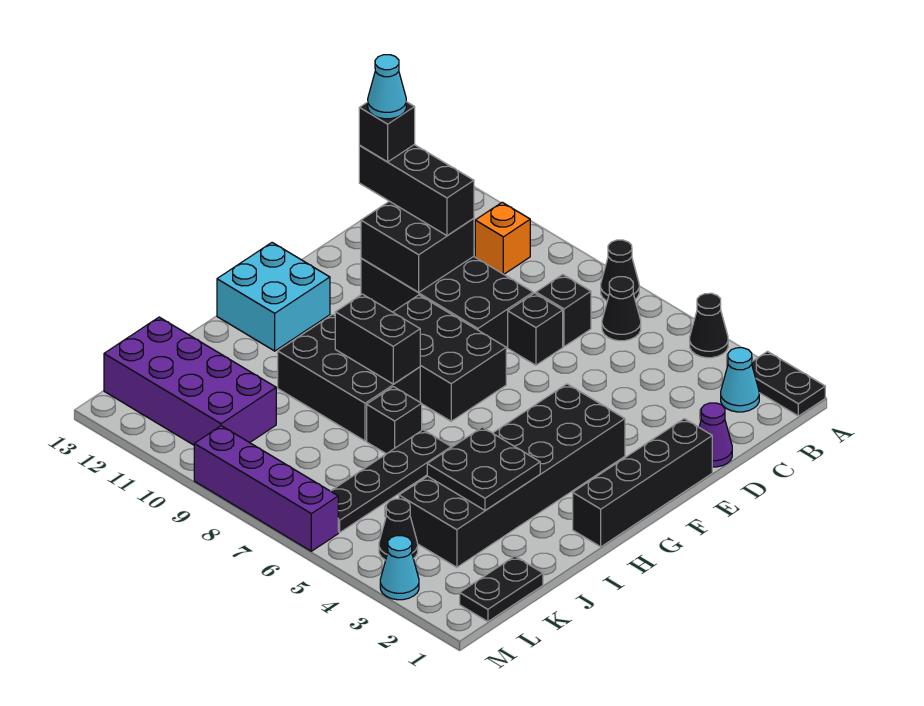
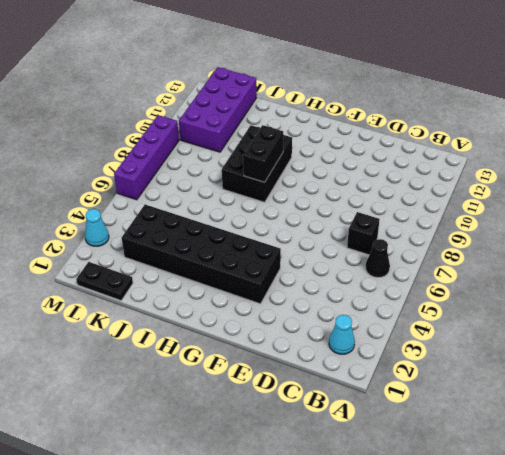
none -> black 1x2 plate [752,352,825,416]
none -> black 1x1 cone [690,293,728,358]
none -> black 1x1 cone [601,240,639,301]

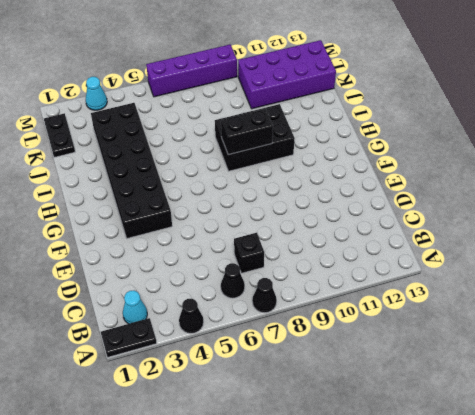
none -> orange 1x1 brick [475,202,530,274]
none -> purple 1x1 cone [699,403,732,467]
none -> black 1x1 brick [508,293,563,365]

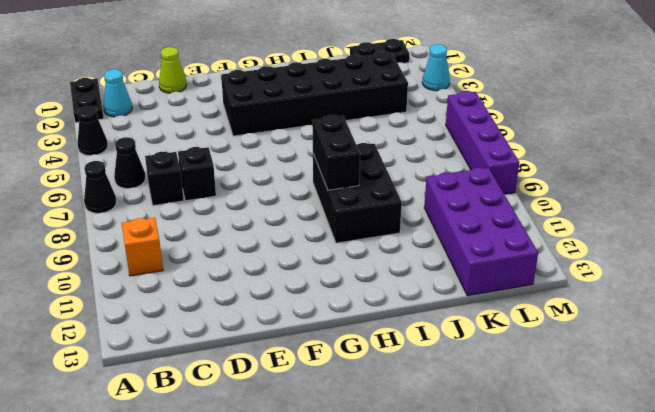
lime 1x1 cone [159,47,187,93] -> purple 1x1 cone [699,403,732,467]
none -> black 2x4 brick [361,256,533,348]
none -> black 1x4 brick [573,419,712,547]
none -> black 2x3 brick [393,295,506,421]

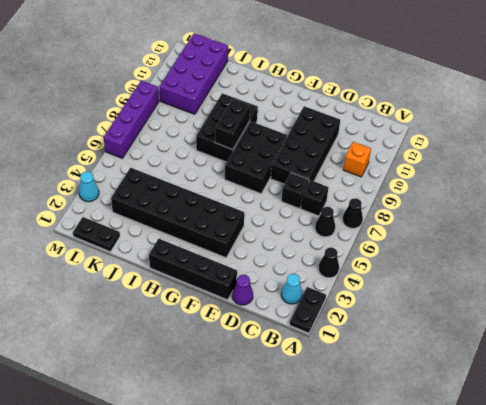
none -> cyan 2x2 brick [217,243,330,351]
none -> black 1x4 plate [331,430,451,532]
none -> black 1x1 brick [367,387,422,454]

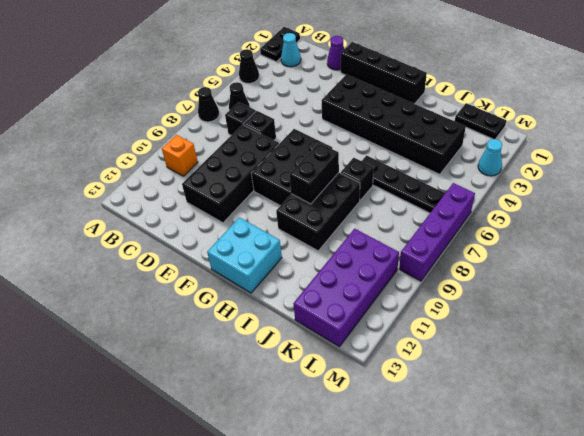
none -> black 1x1 cone [379,499,418,560]
none -> black 2x2 brick [361,201,474,292]
none -> black 2x2 plate [427,427,540,511]

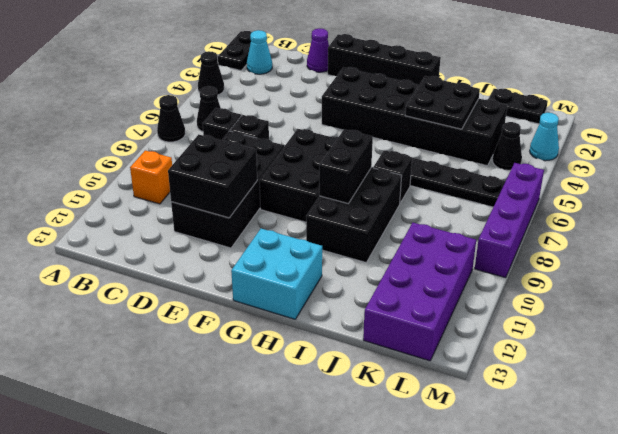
none -> black 1x3 brick [359,145,474,236]
none -> black 1x1 brick [359,102,415,162]
none -> cyan 1x1 cone [368,55,406,119]

